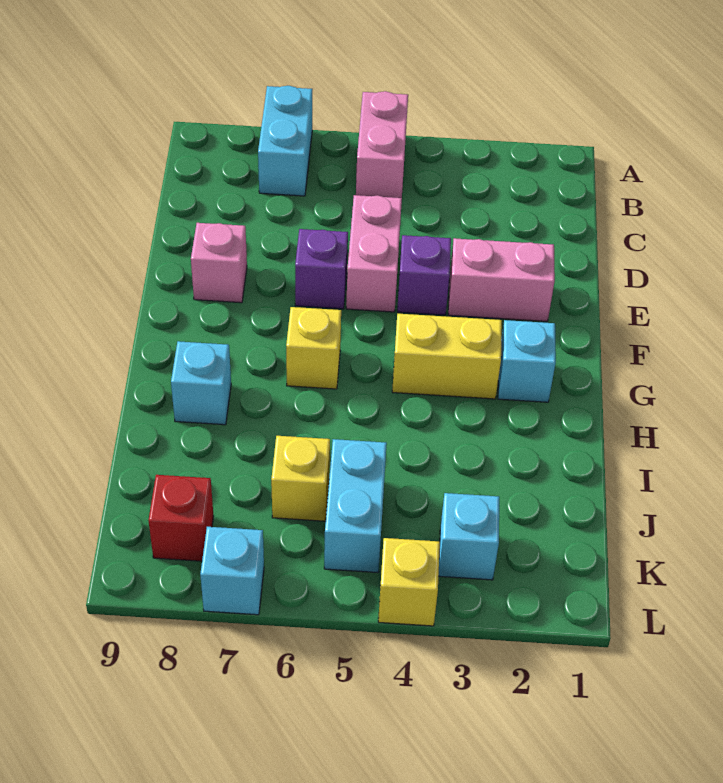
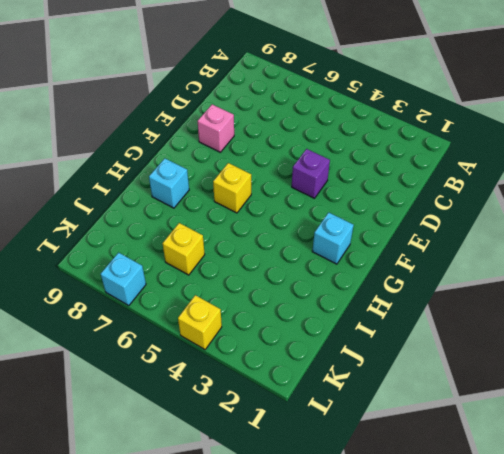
none -> pink 1x2 brick [356,91,408,198]
none -> cyan 1x2 brick [258,86,312,196]
none -> pink 1x2 brick [346,195,402,312]

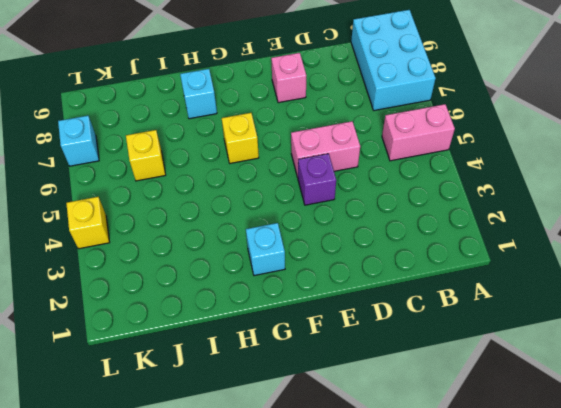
cyan 2x3 brick [351,10,436,111] -> cyan 1x2 brick [258,86,312,196]
none -> pink 1x2 brick [448,238,555,321]
none -> purple 1x1 brick [295,229,348,309]
none -> yellow 1x2 brick [392,314,502,399]

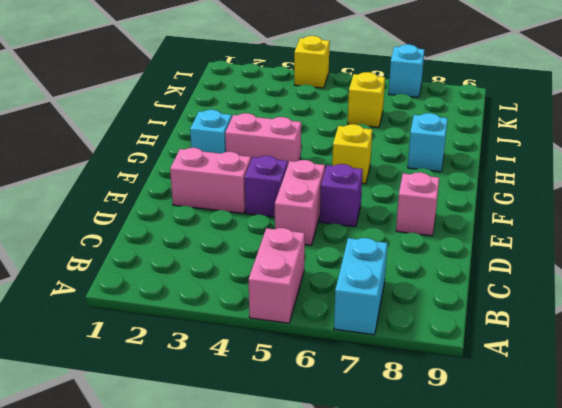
pink 1x2 brick [225,113,301,164] -> yellow 1x2 brick [392,314,502,399]
none -> cyan 1x2 brick [324,439,387,573]
none -> cyan 1x1 brick [439,493,499,580]
none -> red 1x1 brick [149,475,214,561]

